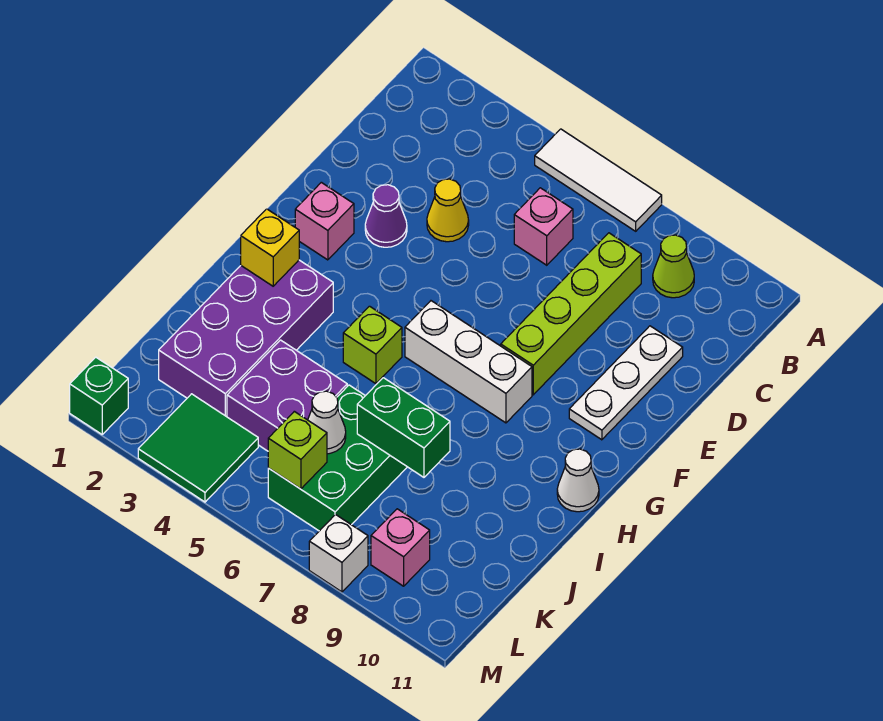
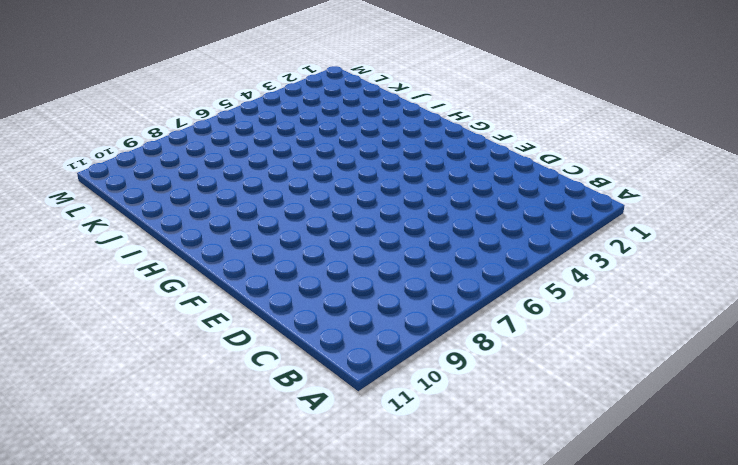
none -> white 1x3 tile [535,129,662,231]
none -> lime 1x1 cone [653,235,694,298]
none -> pink 1x1 brick [514,188,573,265]

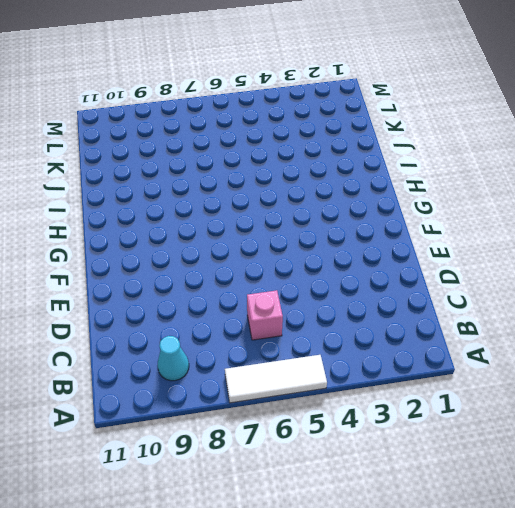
cyan 1x1 cone [157,336,189,381] -> lime 1x1 cone [653,235,694,298]
none -> lime 1x4 brick [501,233,641,395]
none -> yellow 1x1 cone [427,179,469,242]
none -> white 1x3 plate [569,326,683,440]

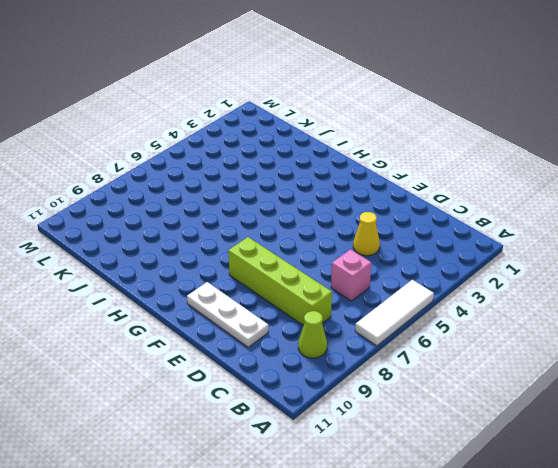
none -> purple 1x1 cone [365,185,407,247]
none -> pink 1x1 brick [295,182,354,260]
none -> white 1x3 brick [405,301,532,423]

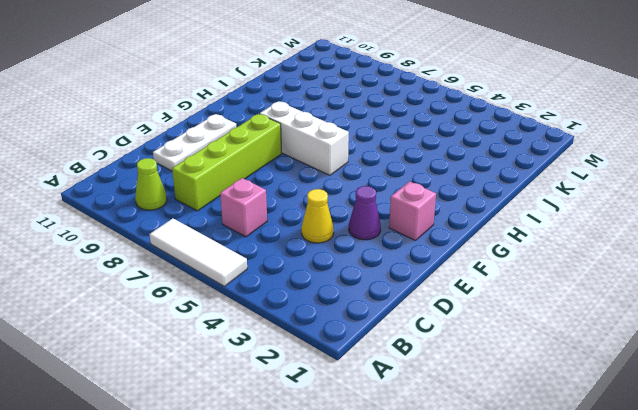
none -> purple 2x4 brick [159,260,333,417]
none -> lime 1x1 brick [343,306,402,384]
none -> white 1x1 cone [557,449,599,512]

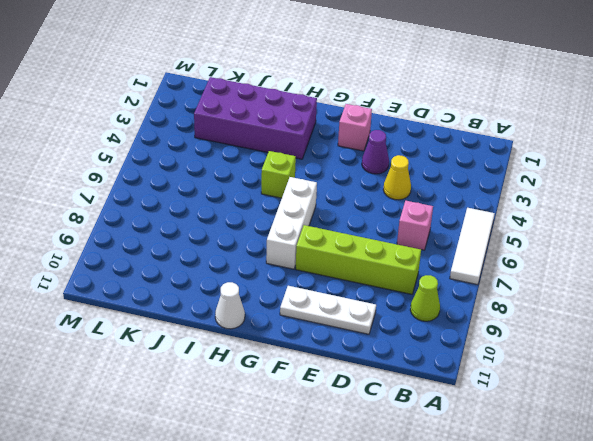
none -> purple 2x2 brick [227,340,347,451]
none -> green 2x3 brick [268,385,407,531]
none -> green 2x2 tile [138,394,258,502]

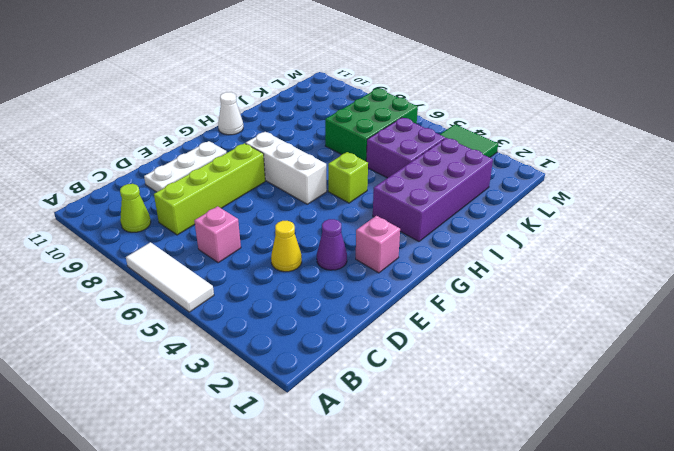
none -> pink 1x1 brick [371,509,430,586]
none -> green 1x1 brick [70,357,128,434]
none -> white 1x1 brick [309,515,368,592]

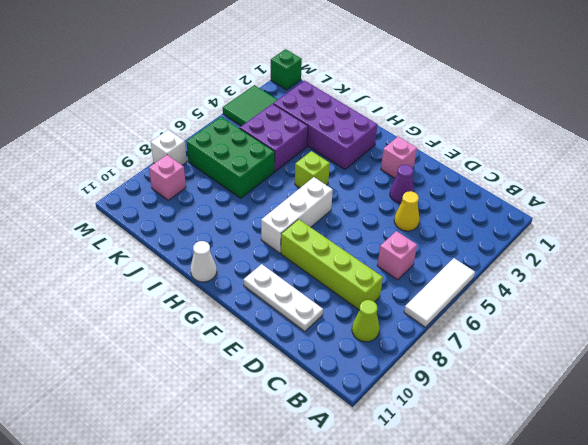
none -> yellow 1x1 brick [241,209,299,286]
none -> green 1x2 brick [357,378,450,477]
none -> white 1x1 cone [308,391,346,454]

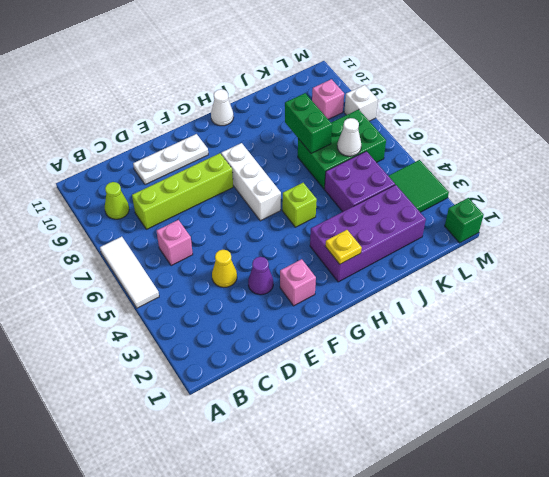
yellow 1x1 plate [325,230,362,264] -> yellow 1x1 brick [241,209,299,286]
none -> lime 1x1 brick [268,411,327,489]

